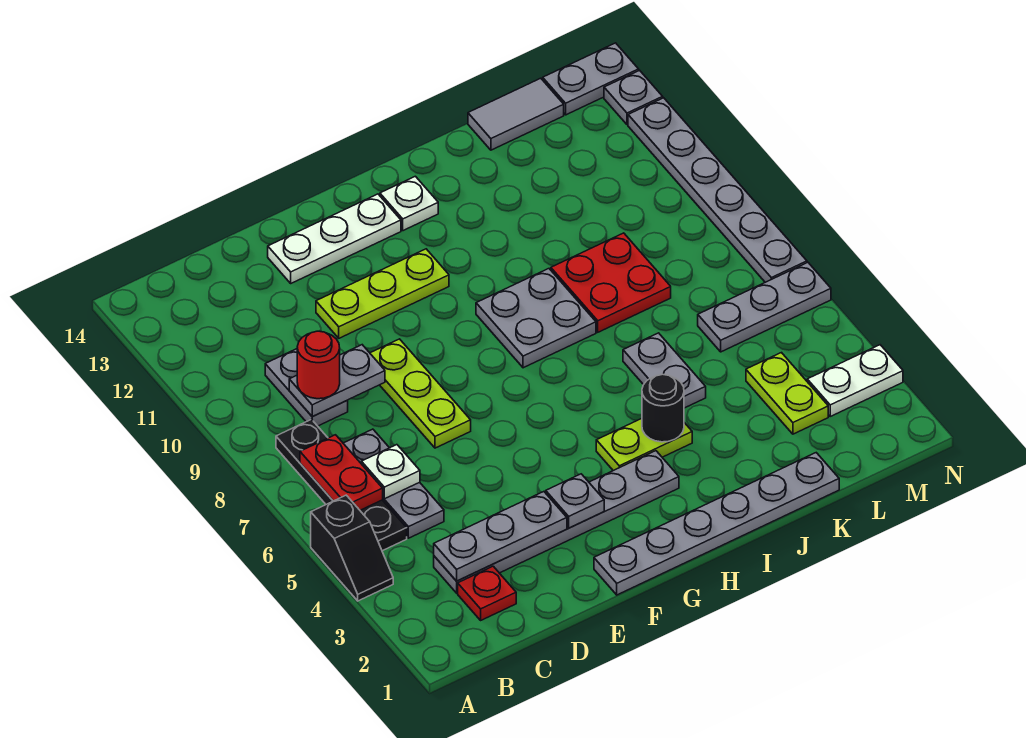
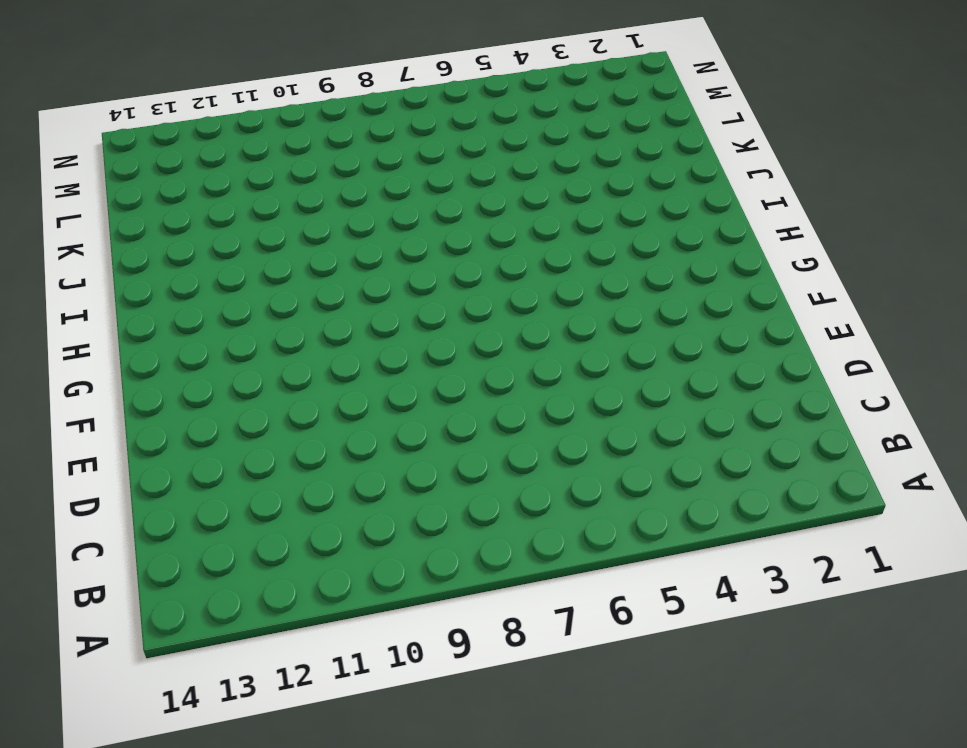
none -> black 1x2 slope [311,495,393,601]
none -> black 1x4 plate [276,419,407,551]
none -> red 1x1 plate [458,566,516,620]

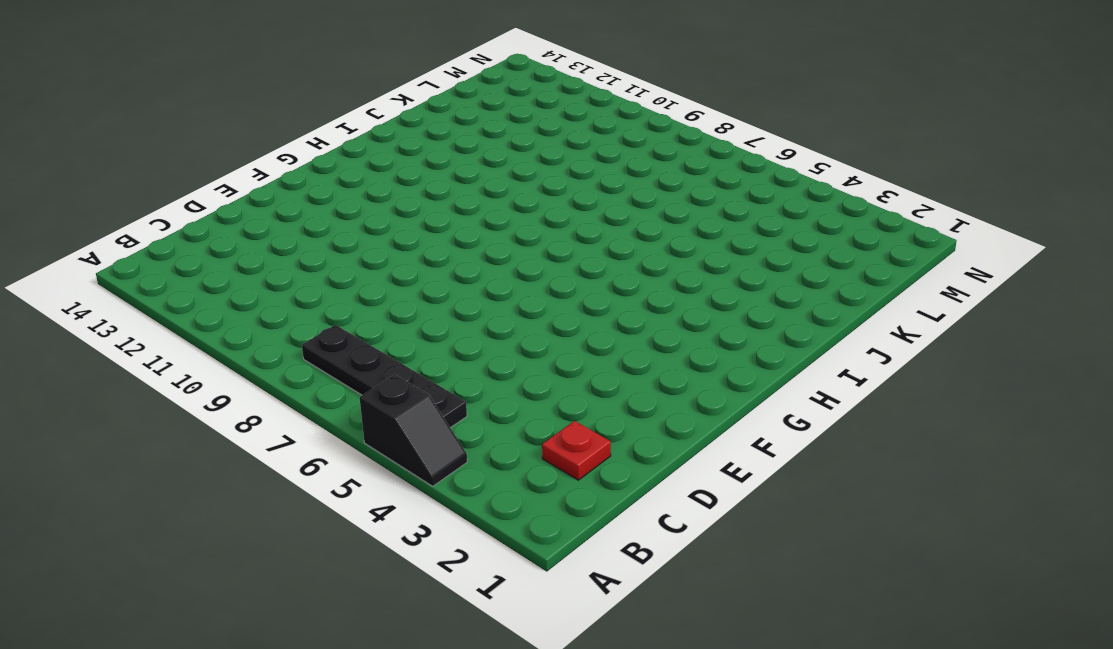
none -> grey 1x6 plate [434,451,679,593]
none -> grey 1x3 plate [343,429,444,538]
none -> grey 1x2 plate [265,349,348,426]

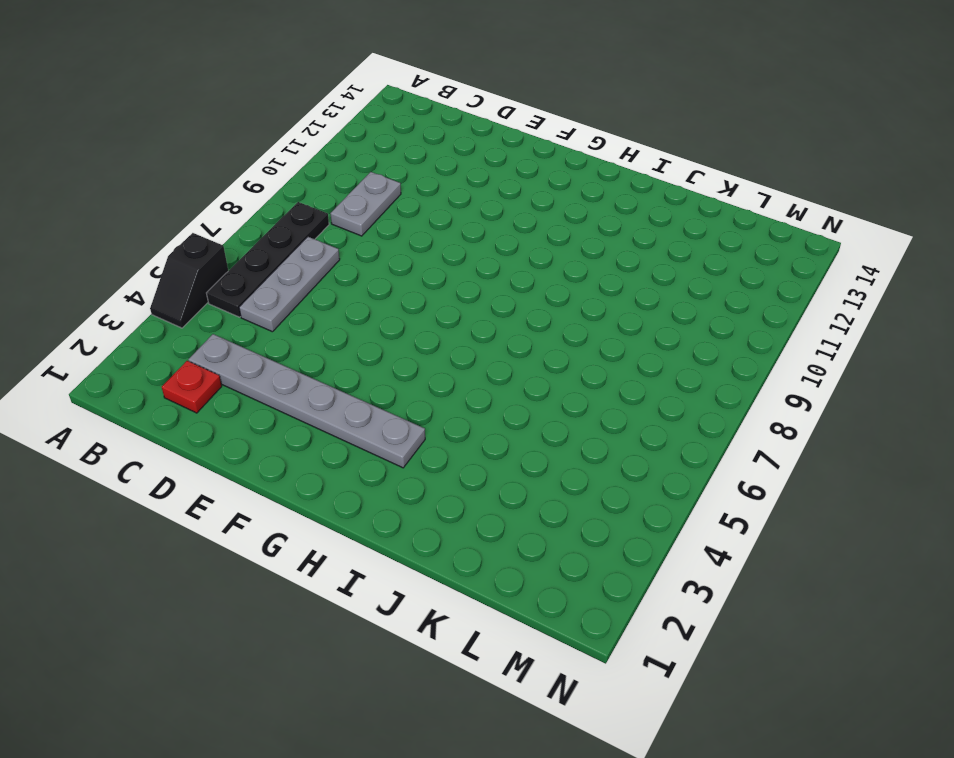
none -> lime 1x3 plate [370,339,471,448]
none -> lime 1x3 plate [316,249,449,338]
none -> white 1x3 plate [268,194,401,283]

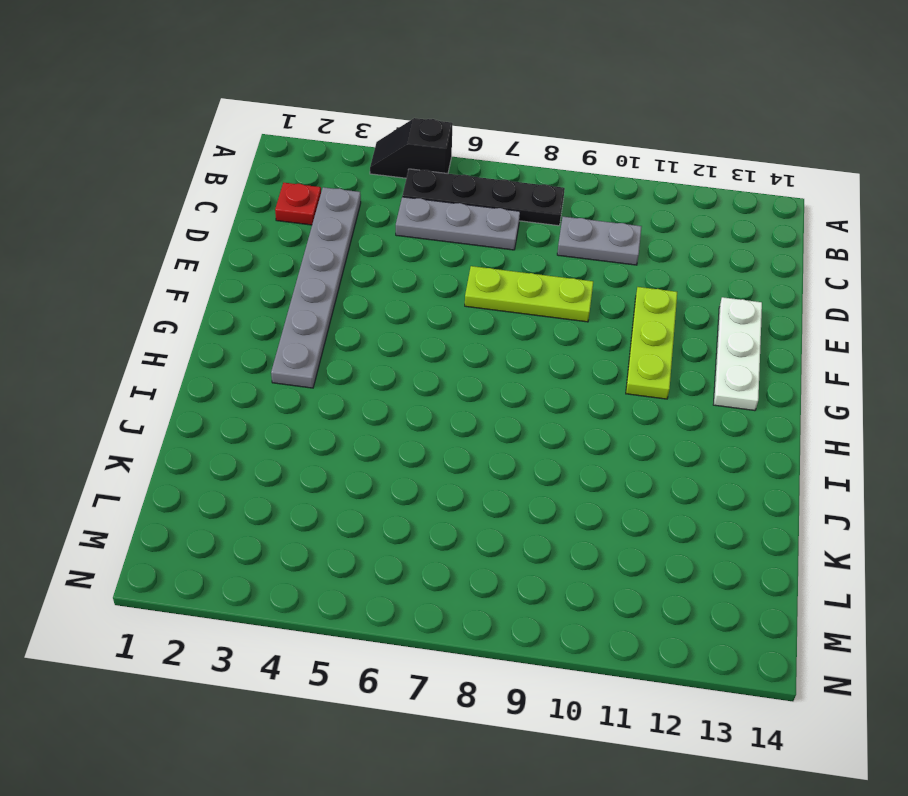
none -> grey 1x6 plate [594,453,839,595]
none -> lime 1x2 plate [596,419,692,471]
none -> grey 2x2 plate [476,269,596,368]

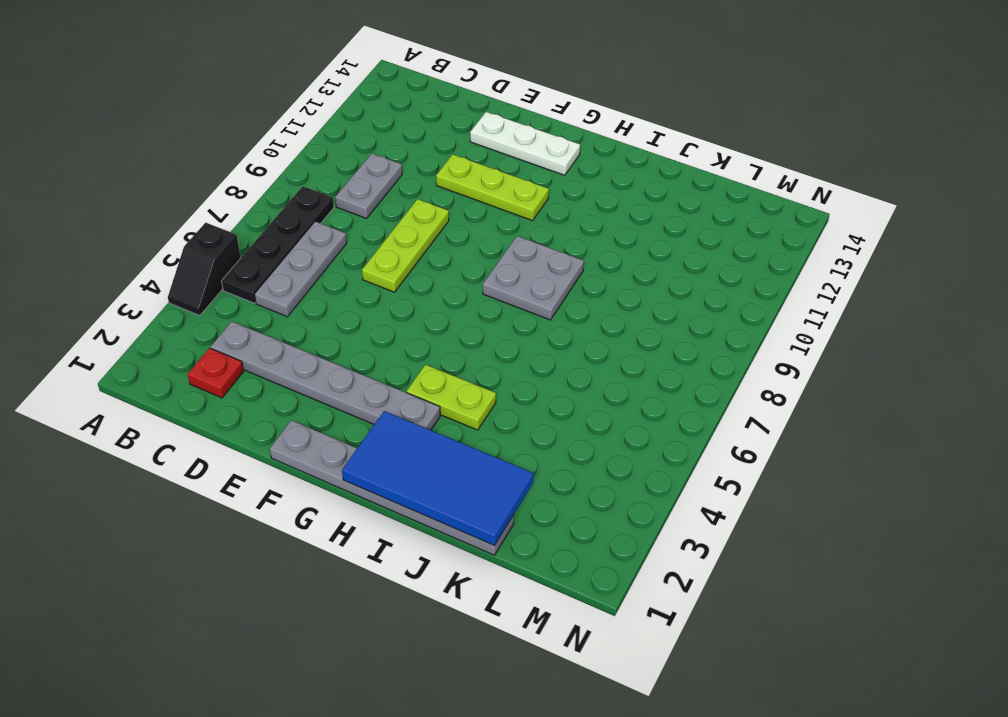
blue 2x4 tile [342,411,534,546] -> none
none -> white 1x1 plate [380,176,438,231]
none -> grey 1x2 plate [623,333,706,408]
none -> red 2x2 plate [551,233,671,332]

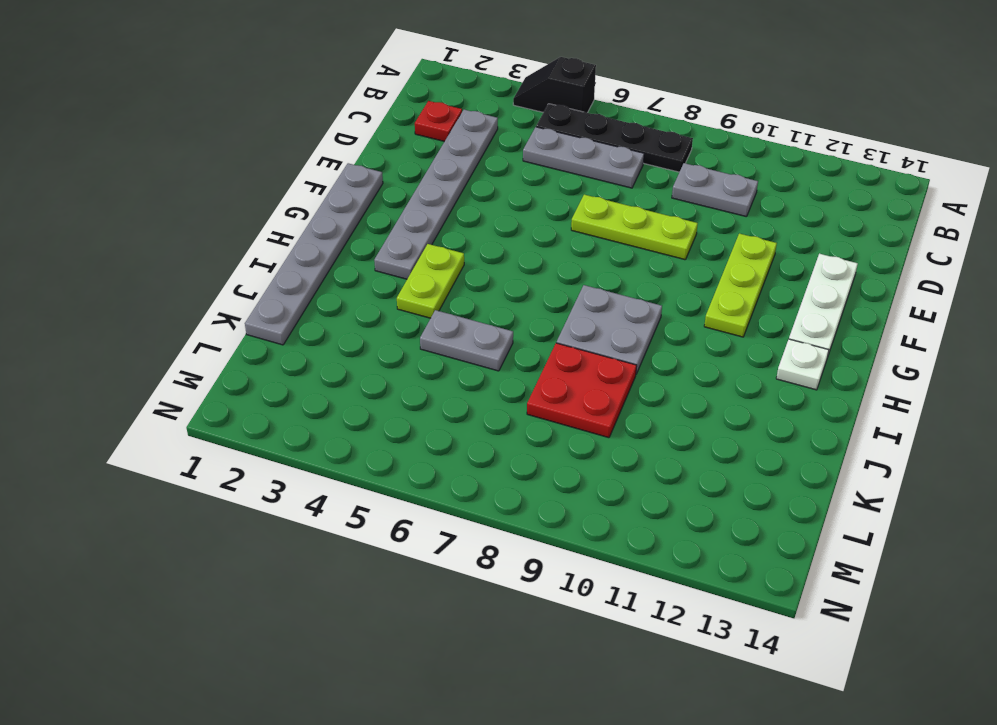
none -> grey 1x2 tile [468,78,564,150]
none -> lime 1x2 plate [746,353,828,434]
none -> grey 1x3 plate [698,263,831,352]

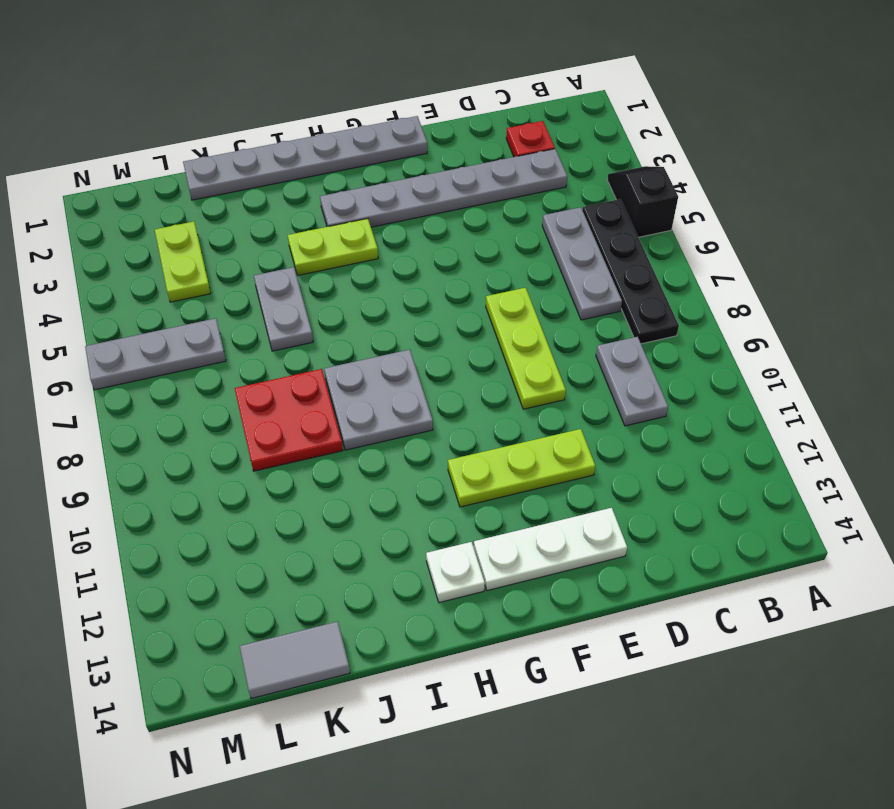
none -> white 1x2 plate [807,345,903,416]
none -> grey 1x2 plate [543,43,639,115]
none -> grey 1x6 plate [628,98,807,282]

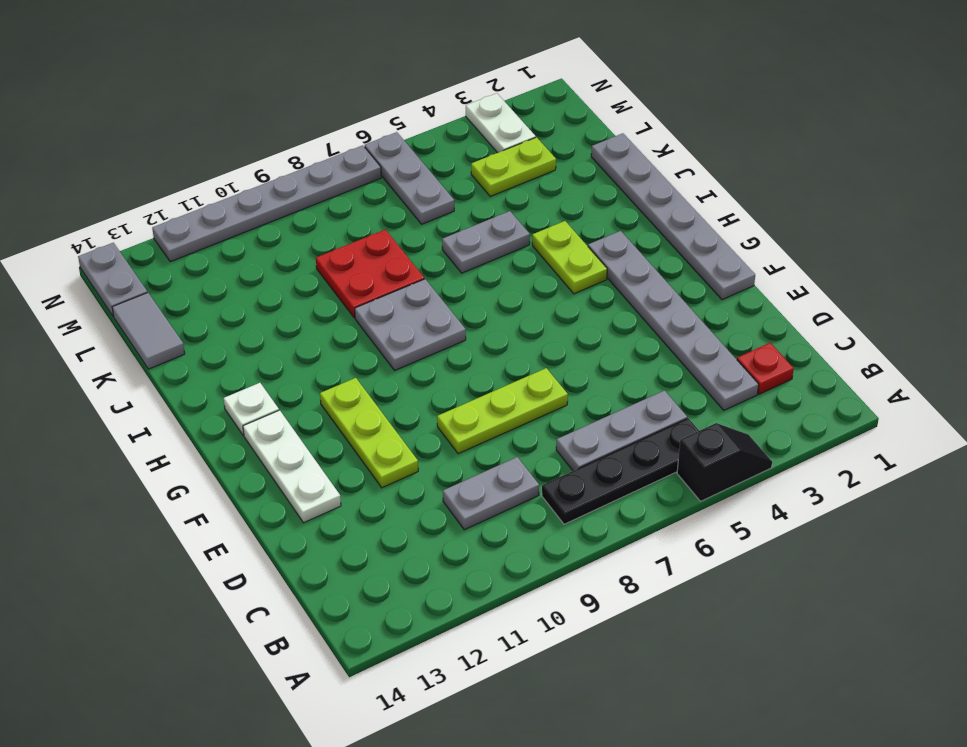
none -> grey 1x1 plate [604,70,663,125]
none -> red 1x2 plate [300,435,383,510]
none -> grey 1x3 plate [434,492,567,581]

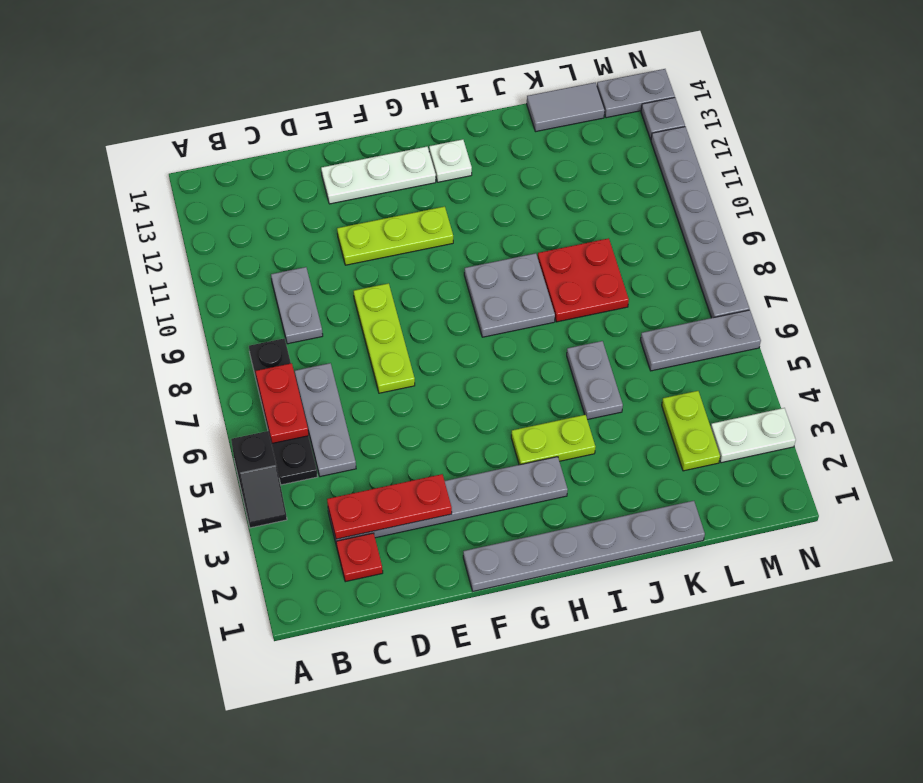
red 1x3 plate [327,474,452,539] -> grey 1x3 plate [434,492,567,581]
none -> white 1x1 plate [361,445,420,499]
none -> grey 1x2 plate [289,345,385,417]
none -> grey 1x1 plate [546,474,604,528]

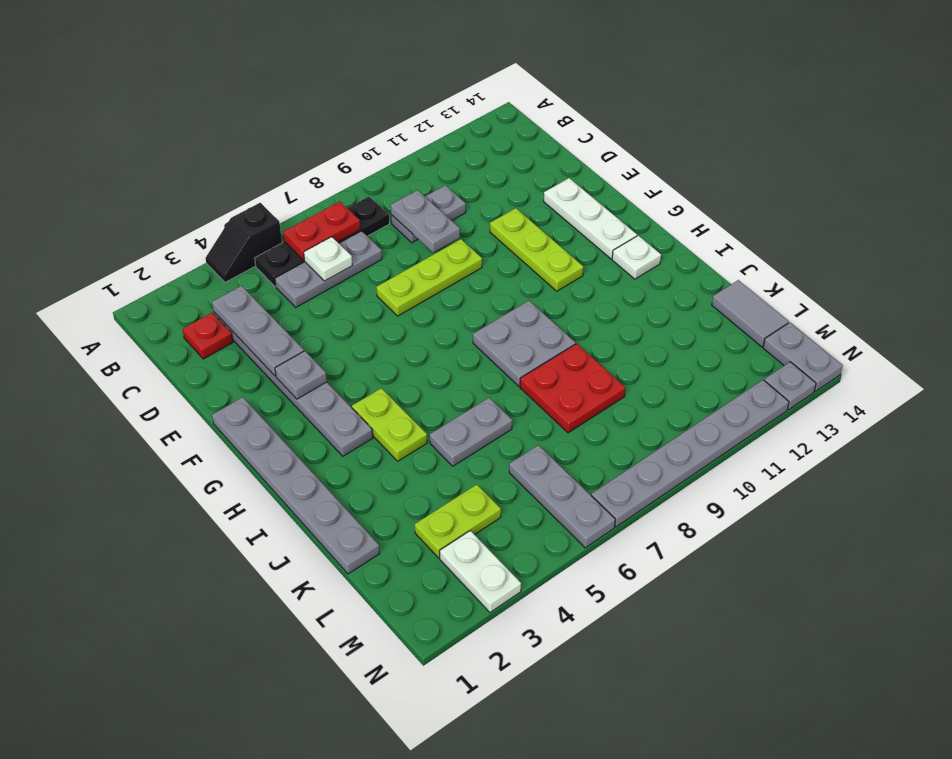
none -> black 1x1 round brick [642,374,684,442]
none -> red 1x1 round brick [297,331,340,399]

